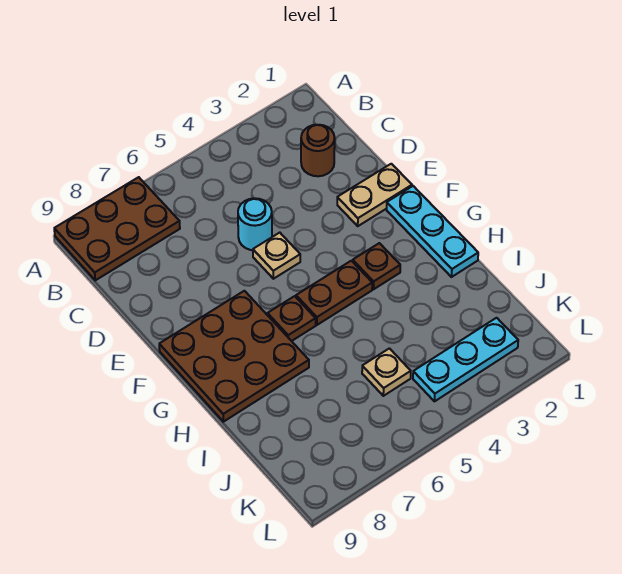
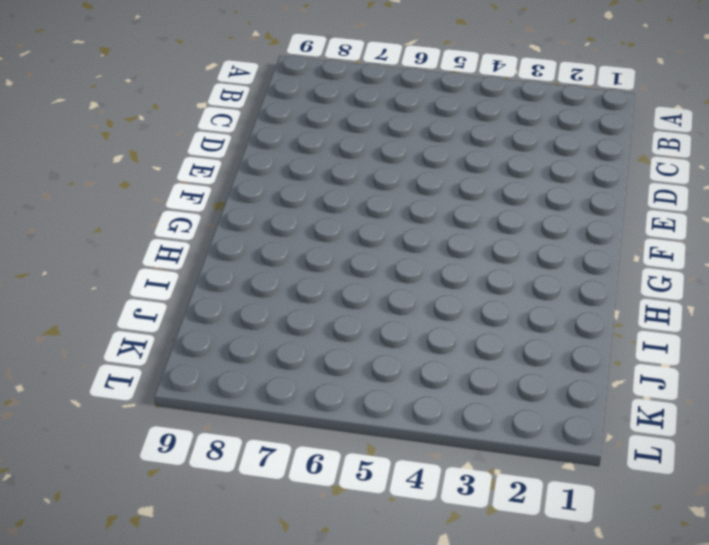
none -> brown 2x3 plate [54,177,180,280]
none -> brown 1x1 round brick [301,125,335,176]
none -> cyan 1x1 round brick [238,198,272,250]

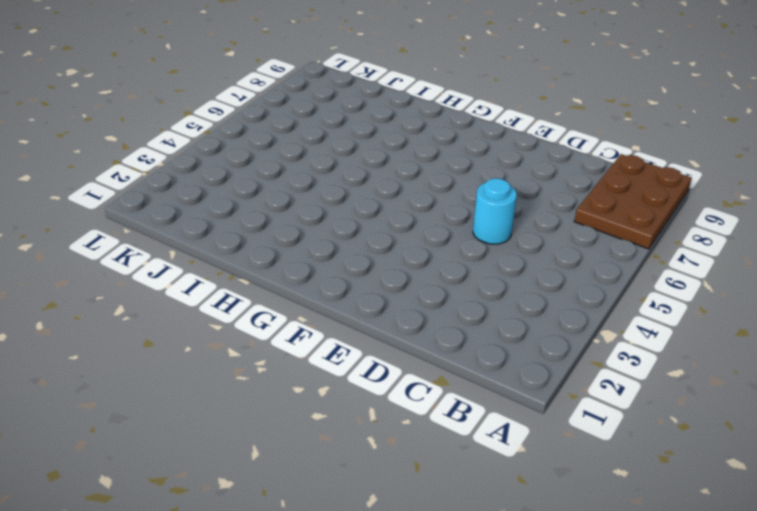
none -> brown 1x1 round brick [301,125,335,176]
none -> tan 1x2 plate [337,164,412,226]
none -> tan 1x1 plate [253,233,300,279]

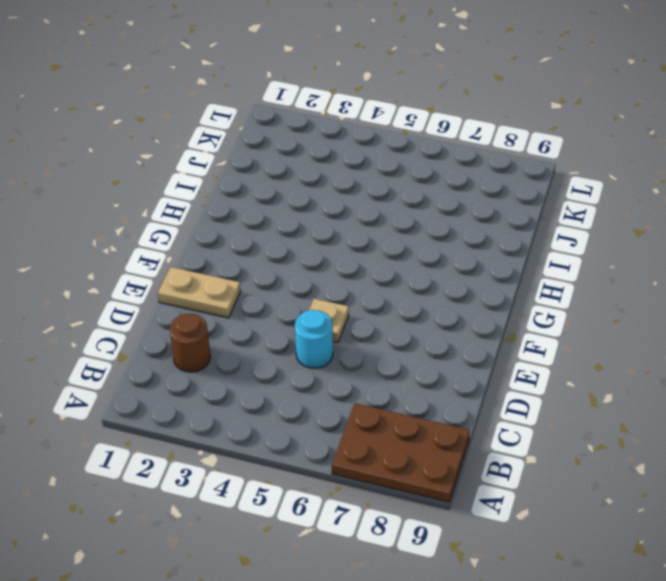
none -> cyan 1x3 plate [387,186,478,277]
none -> brown 3x3 plate [159,291,309,422]
none -> brown 1x1 plate [353,243,400,289]

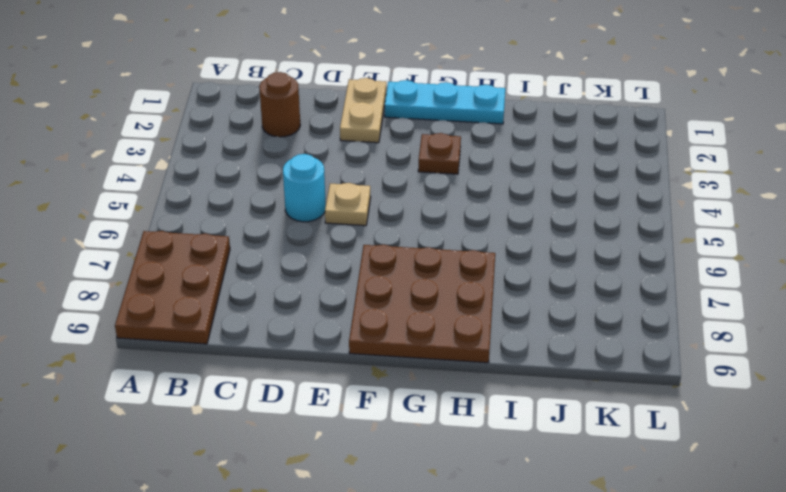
none -> brown 1x2 plate [296,261,372,325]
none -> brown 1x1 plate [268,296,316,341]
none -> tan 1x1 plate [362,348,411,396]

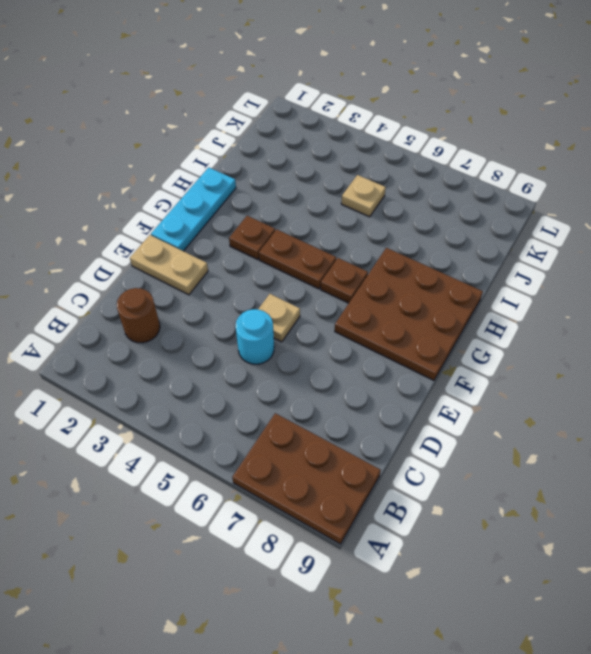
none -> cyan 1x3 plate [413,318,518,401]

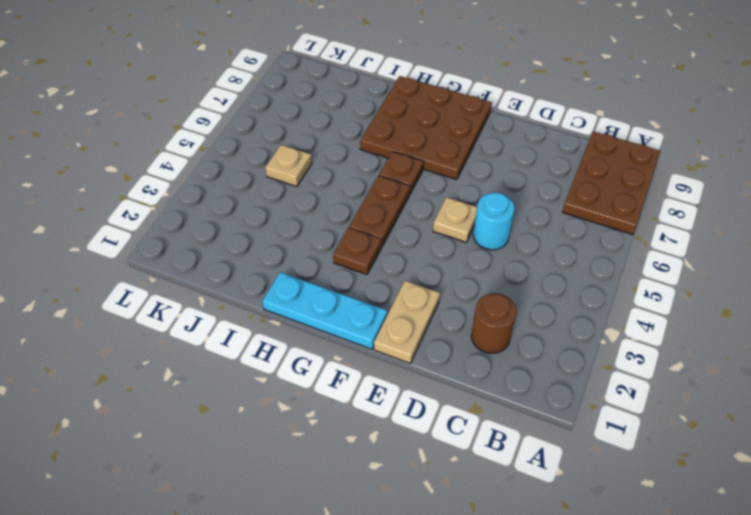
none -> cyan 1x3 plate [413,318,518,401]

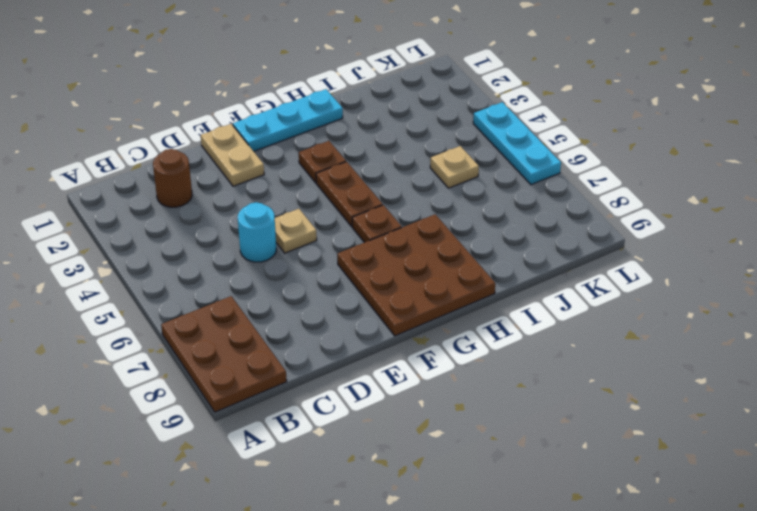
cyan 1x3 plate [473,102,561,185] -> cyan 1x3 plate moved to [413,318,518,401]

